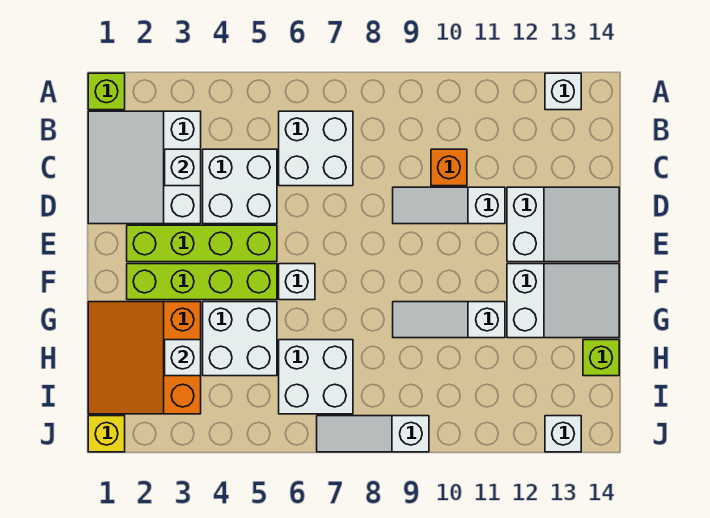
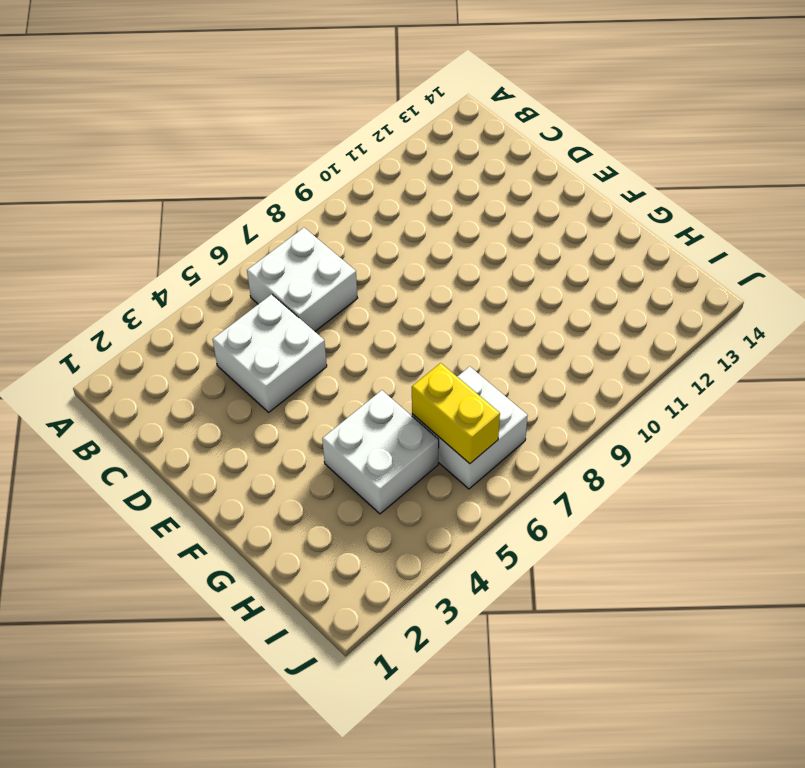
yellow 1x2 brick [412,363,500,464] -> none
none -> lime 1x1 brick [88,73,125,110]
none -> white 1x1 brick [545,73,581,110]
none -> white 3x3 slope [88,111,201,224]

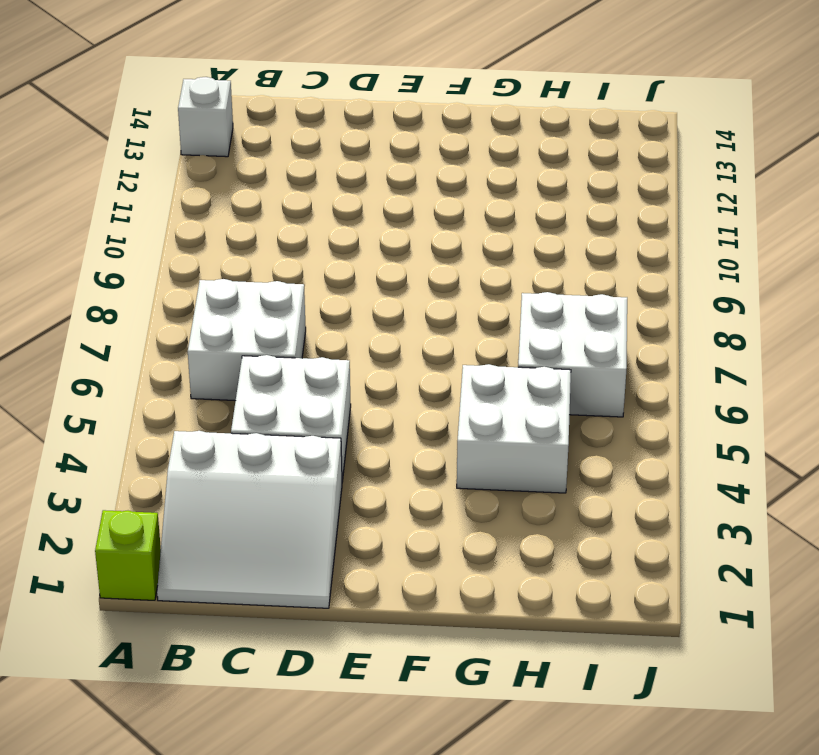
none -> orange 1x1 brick [431,149,467,186]
none -> white 1x3 slope [393,187,505,224]
none -> white 2x3 slope [507,187,619,262]

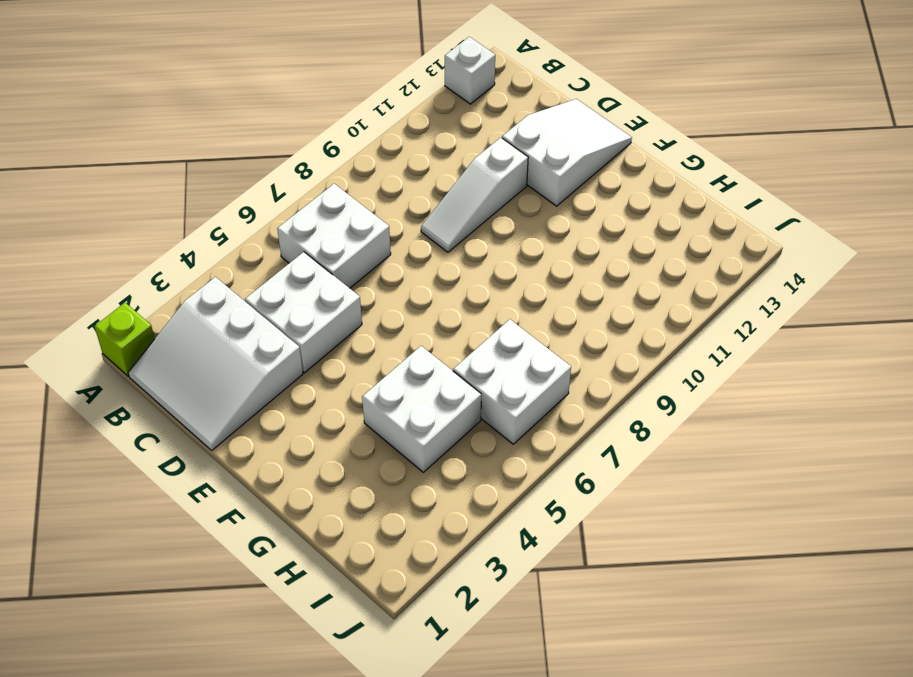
none -> orange 1x1 brick [431,149,467,186]
none -> lime 1x4 brick [127,225,277,262]
none -> lime 1x4 brick [127,264,277,300]

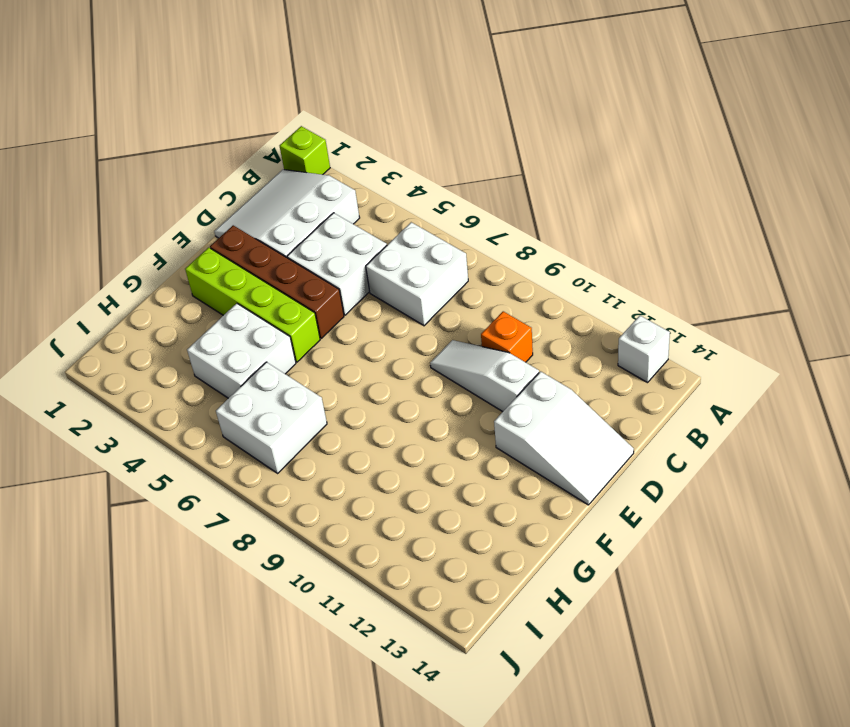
brown 1x4 brick [210,225,344,338] -> lime 1x4 brick [127,225,277,262]
none -> white 1x1 brick [279,264,315,300]
none -> white 2x3 slope [507,264,619,338]
none -> orange 3x3 slope [88,302,201,414]

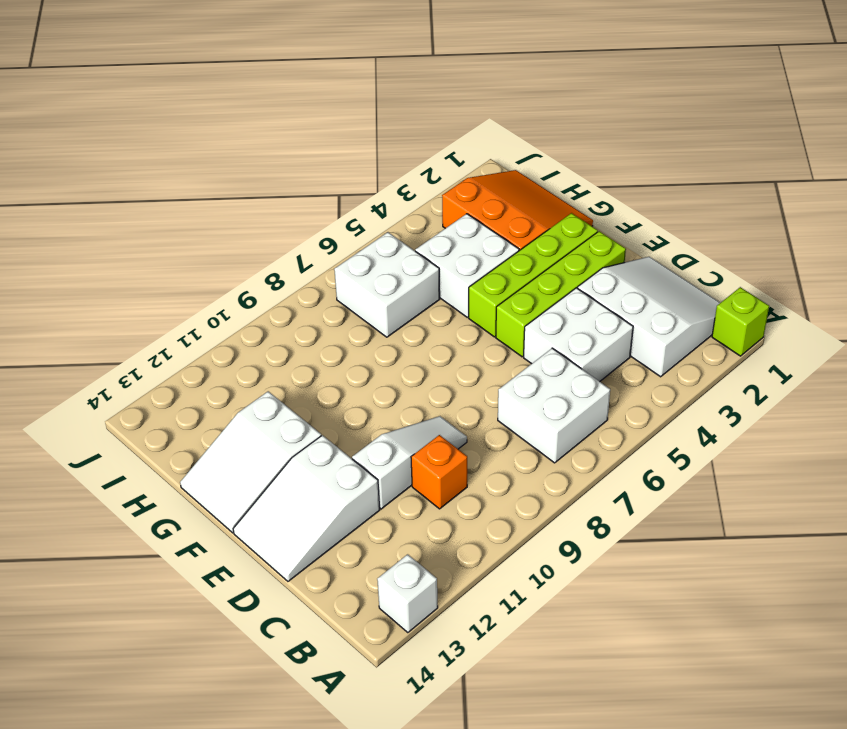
none -> white 1x1 brick [279,264,315,300]
none -> white 1x3 slope [393,302,505,338]
none -> lime 1x1 brick [583,340,619,376]

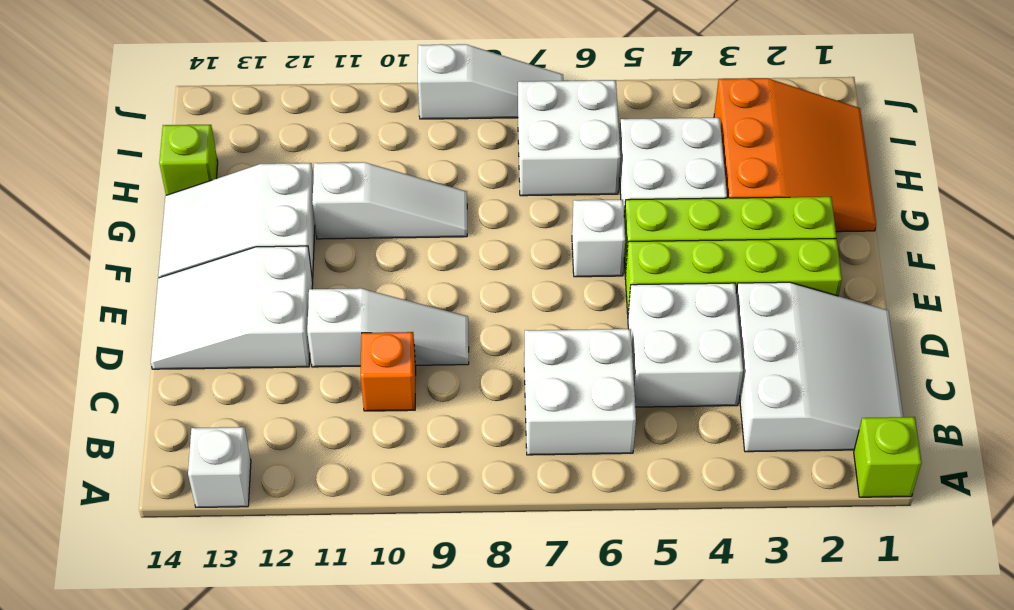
none -> yellow 1x1 brick [88,416,125,452]
none -> white 1x1 brick [545,416,581,452]
none -> white 1x1 brick [165,149,201,186]

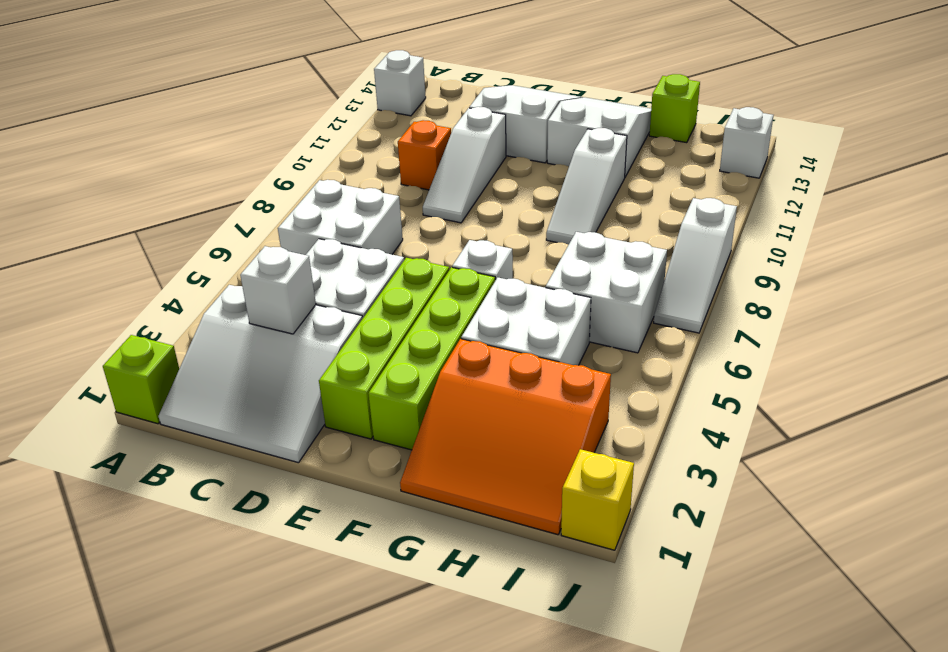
none -> white 1x1 brick [165,340,201,376]

